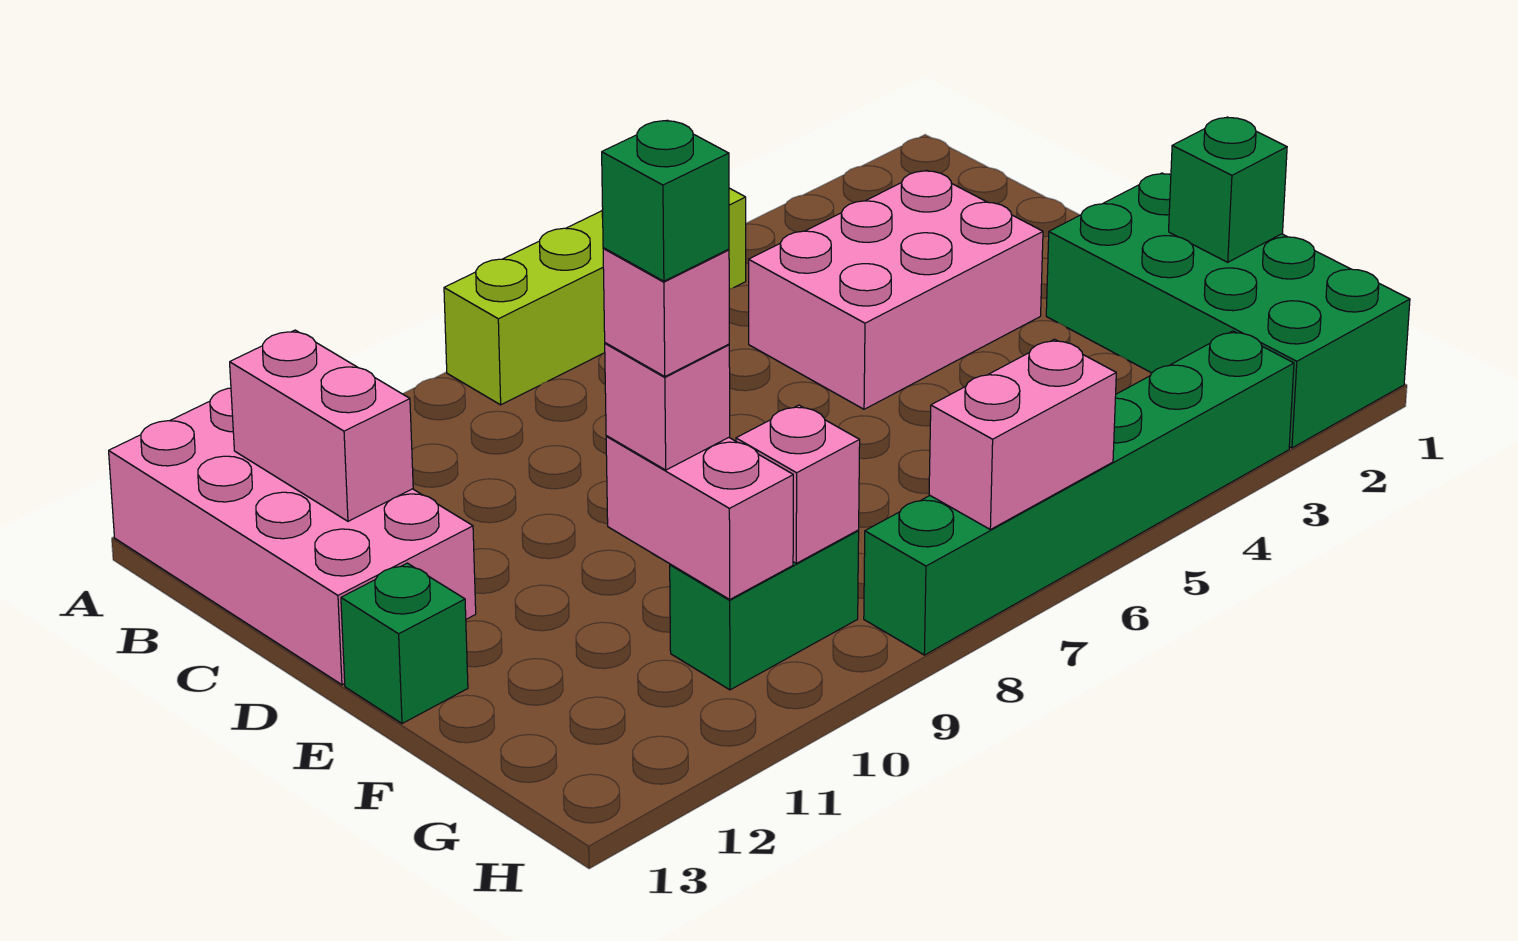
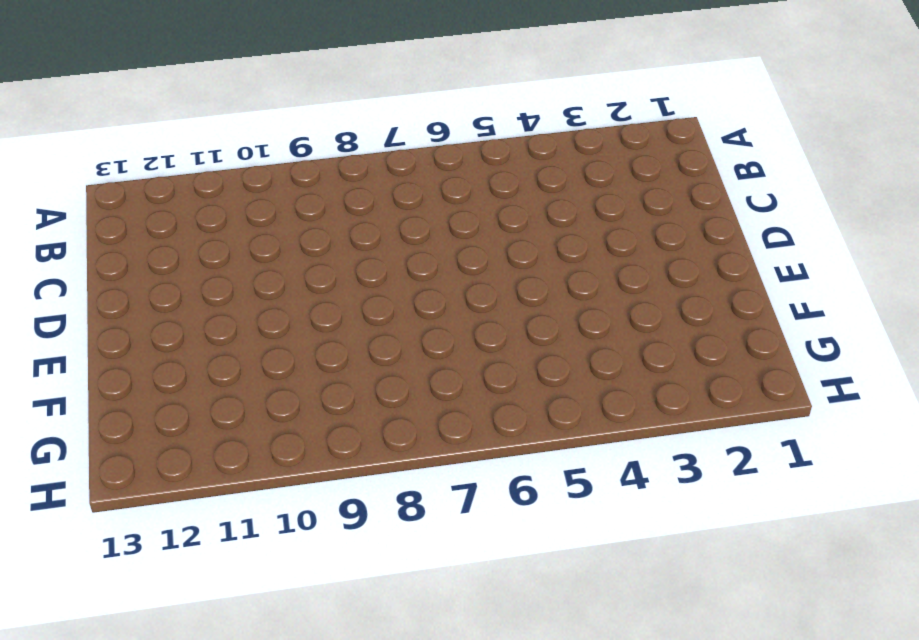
none -> lime 1x4 brick [444,188,746,405]
none -> pink 2x4 brick [109,388,476,685]
none -> pink 2x3 brick [749,170,1043,409]

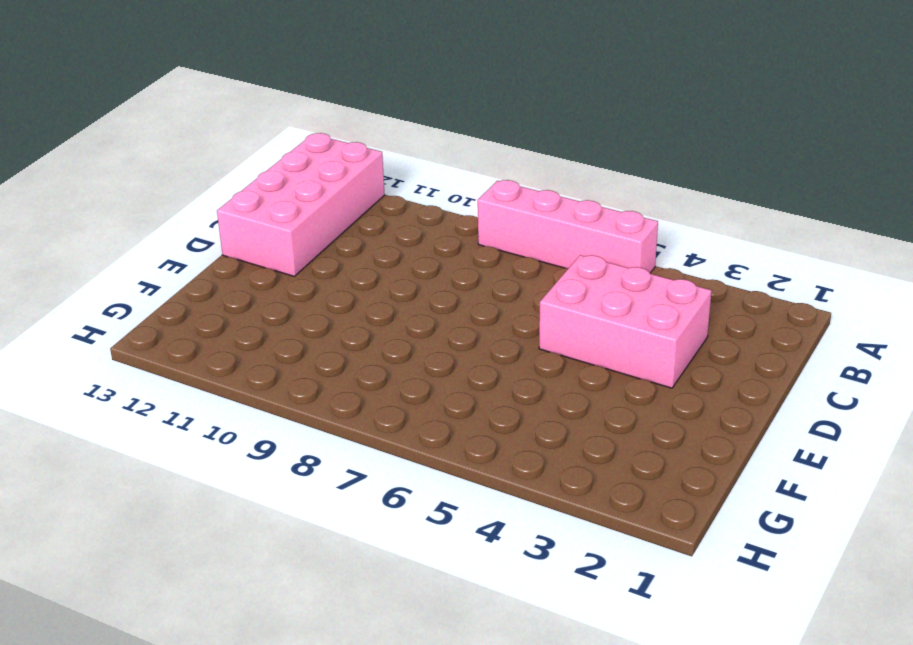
pink 1x4 brick [478,180,658,273] -> lime 1x4 brick [444,188,746,405]
none -> green 2x4 brick [1046,173,1410,448]
none -> green 1x1 brick [341,563,468,724]
none -> green 1x2 brick [670,530,859,690]

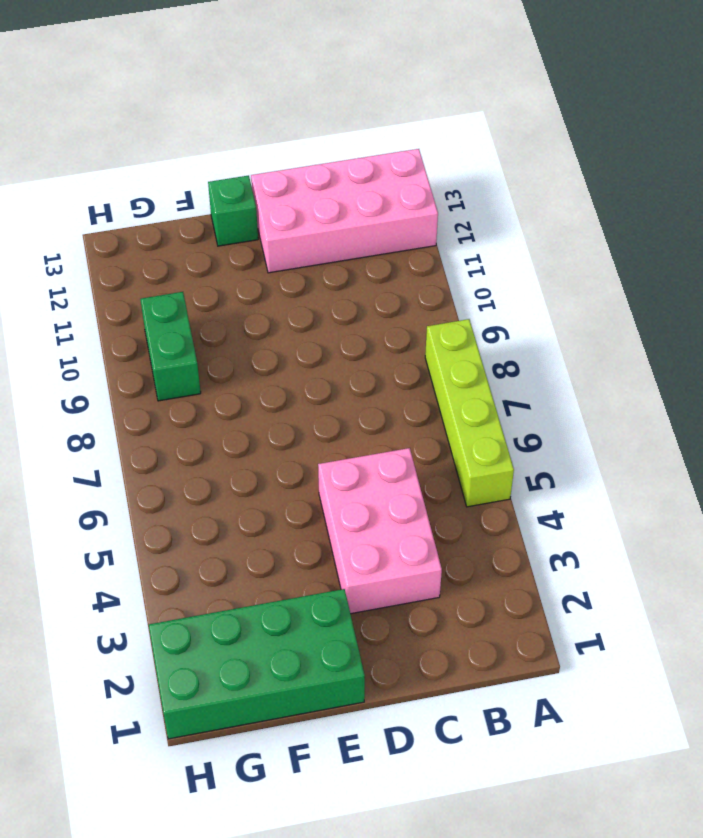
none -> green 1x6 brick [864,331,1294,655]
none -> pink 1x2 brick [230,330,413,521]
none -> green 1x1 brick [1169,117,1287,262]

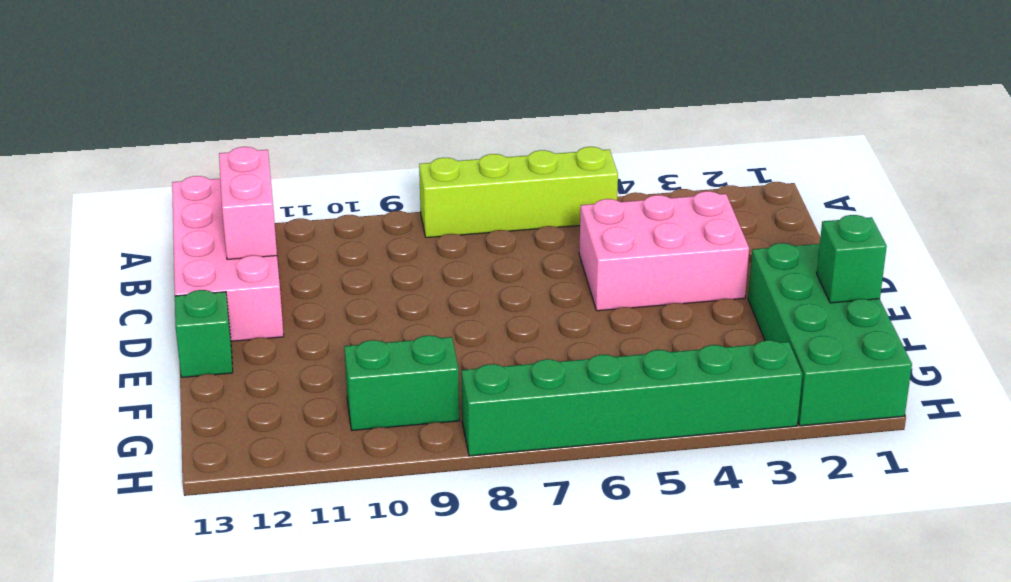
none -> pink 1x2 brick [606,436,793,599]
none -> pink 1x1 brick [736,405,860,563]
none -> pink 1x2 brick [929,339,1116,530]

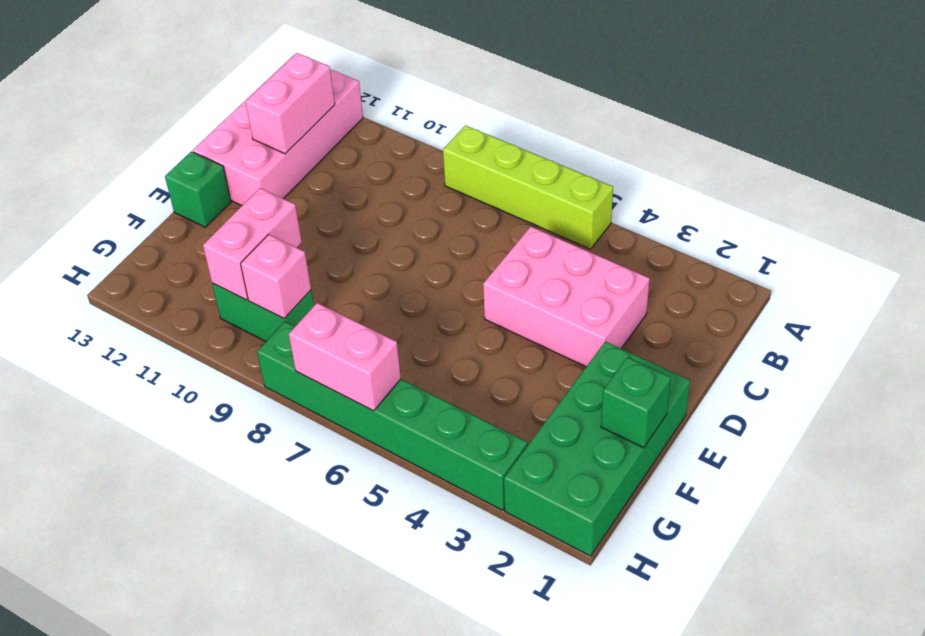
none -> pink 1x1 brick [605,343,730,470]
none -> pink 1x1 brick [603,248,729,377]
none -> green 1x1 brick [602,120,729,281]

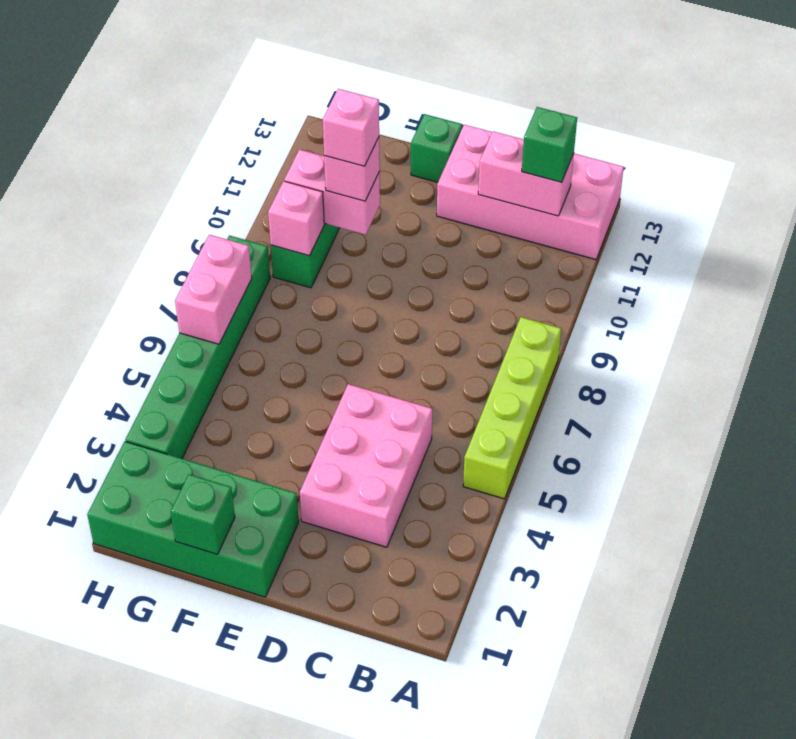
green 1x1 brick [522,107,577,182] -> green 1x1 brick moved to [602,120,729,281]

